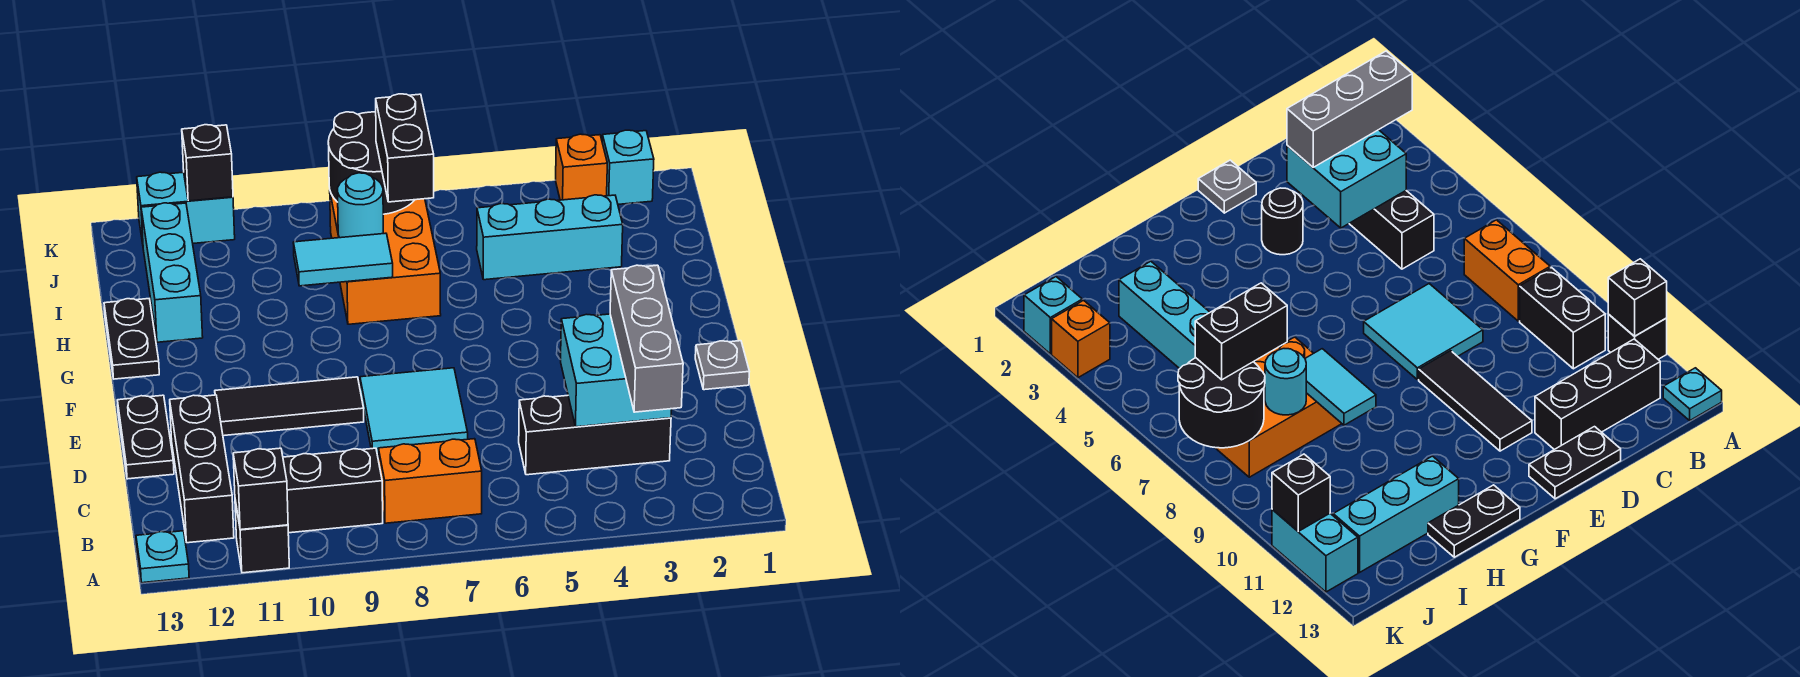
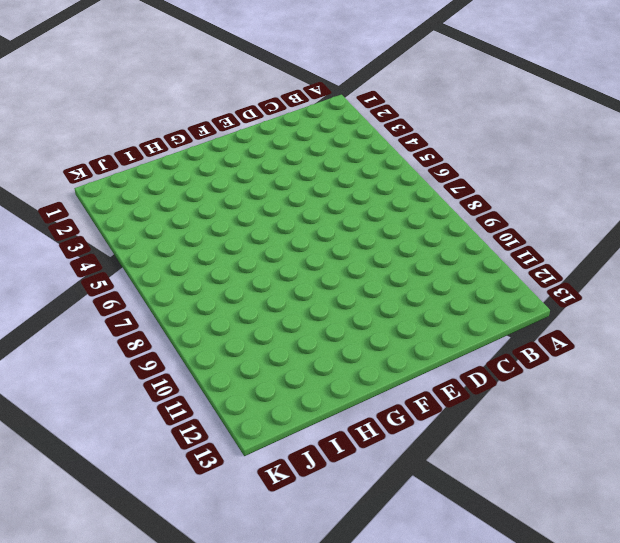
none -> black 1x1 brick [235,500,289,573]
none -> cyan 1x1 plate [136,531,189,583]
none -> orange 1x2 brick [379,439,482,523]

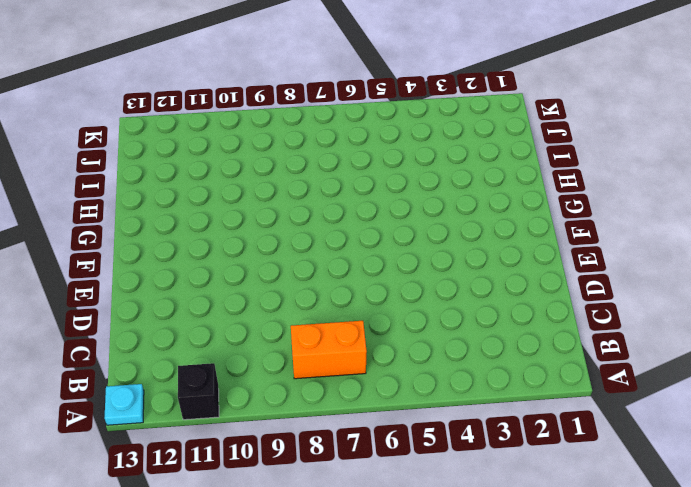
none -> black 1x2 brick [283,448,383,533]
none -> black 1x3 brick [170,395,234,543]
none -> black 1x3 brick [519,396,671,475]

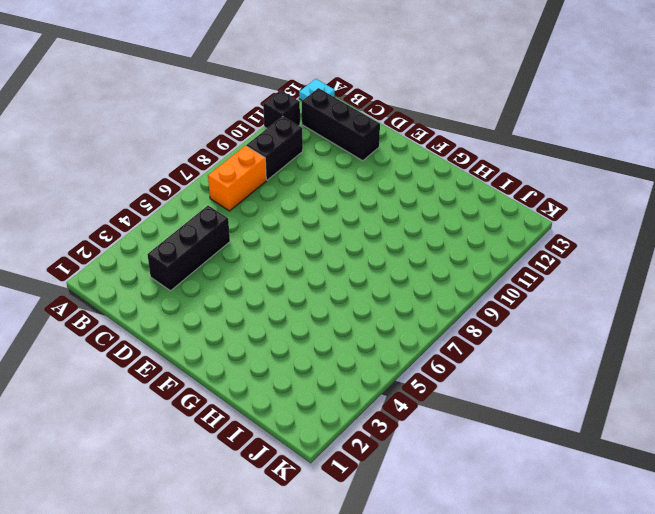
none -> cyan 2x2 tile [360,368,468,455]
none -> black 1x2 plate [117,395,174,479]
none -> grey 1x1 plate [695,341,749,390]

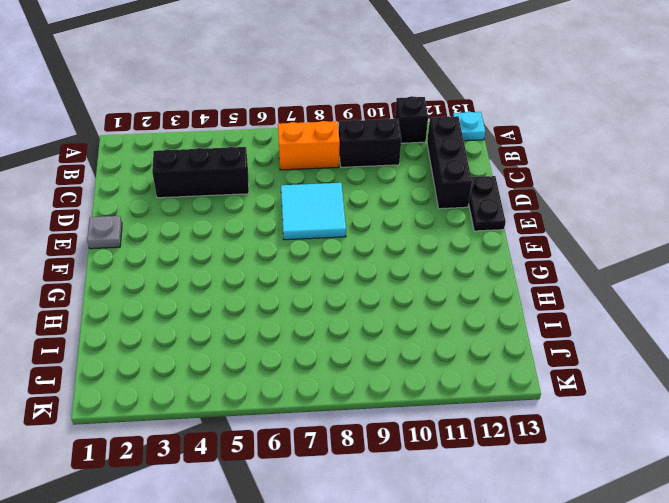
none -> black 1x1 round brick [1262,188,1303,255]
none -> black 1x3 tile [215,377,364,436]
none -> black 1x2 plate [104,299,159,379]

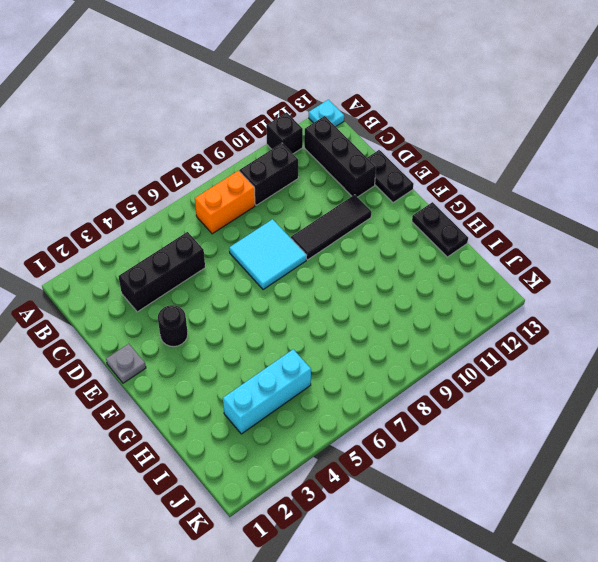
none -> orange 2x3 brick [330,192,441,324]
none -> cyan 1x3 brick [141,203,203,342]
none -> cyan 1x1 brick [602,130,654,204]

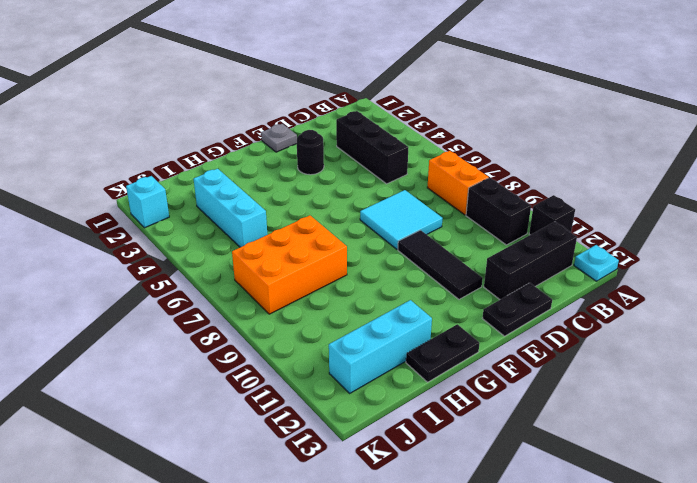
none -> orange 1x1 brick [556,134,607,200]
none -> cyan 1x2 brick [137,172,235,244]
none -> black 1x1 brick [233,448,288,530]

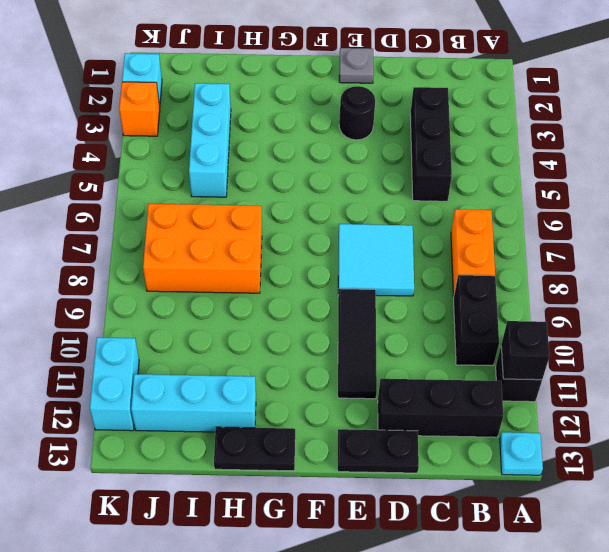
none -> cyan 2x2 brick [561,314,672,427]
none -> cyan 1x2 tile [293,233,393,286]
none -> cyan 1x1 round brick [338,173,383,238]

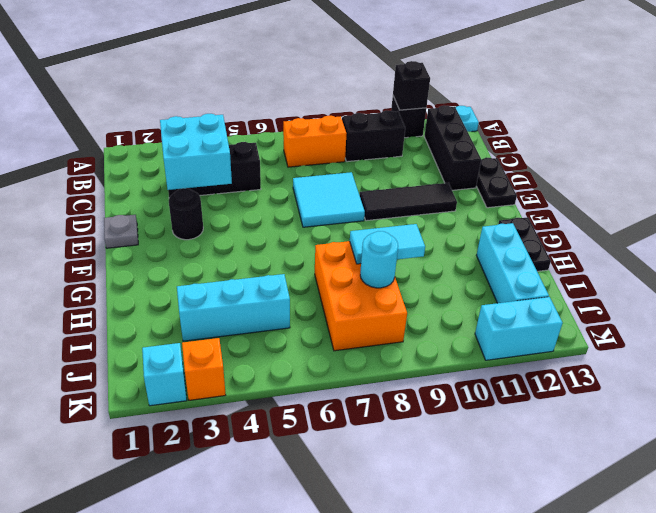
none -> black 2x2 round brick [328,112,414,214]
none -> black 1x1 brick [182,125,233,201]
none -> grey 1x3 brick [610,265,683,412]

